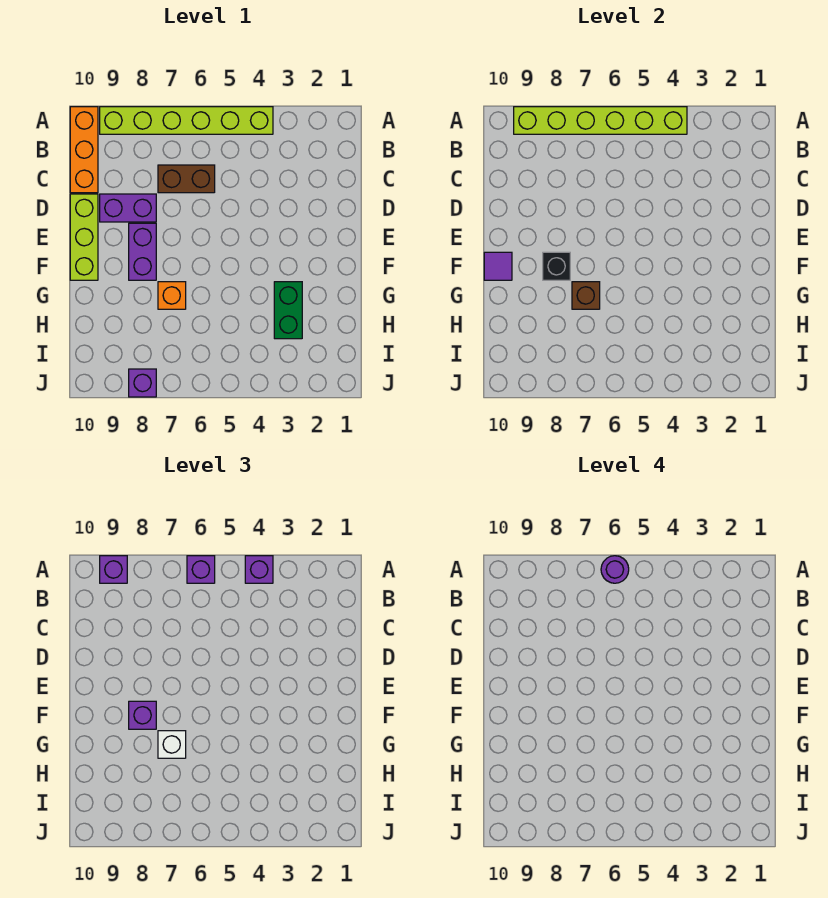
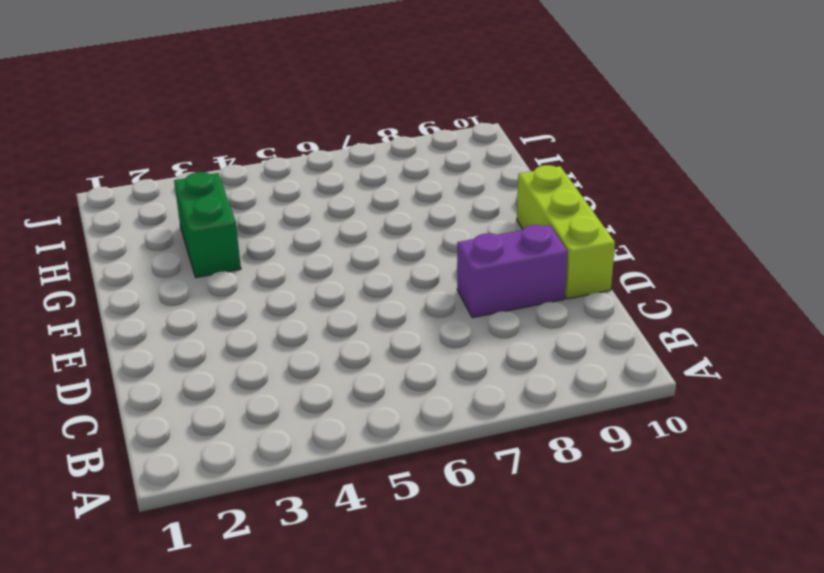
none -> lime 1x6 brick [100,107,273,134]
none -> orange 1x3 brick [70,107,98,193]
none -> brown 1x2 brick [158,165,215,193]

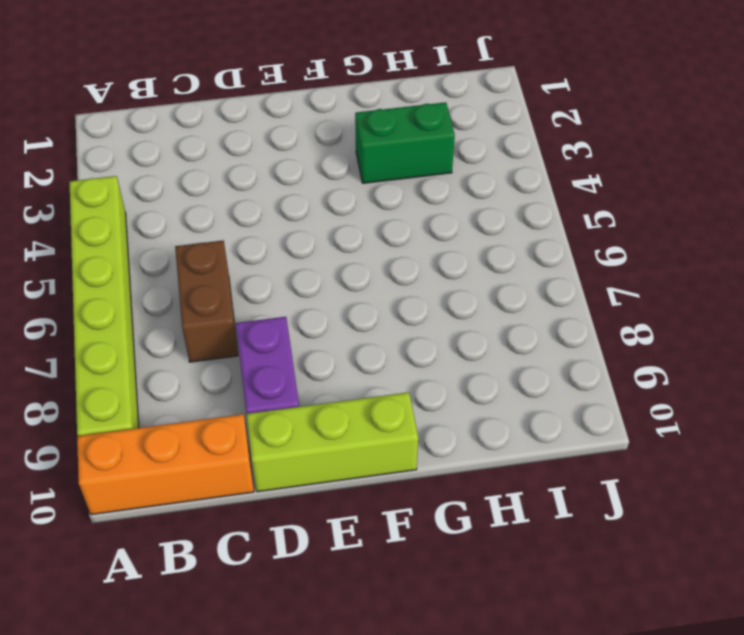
none -> purple 1x2 brick [129,223,156,280]
none -> orange 1x1 brick [158,282,186,309]
none -> purple 1x1 brick [129,369,156,397]

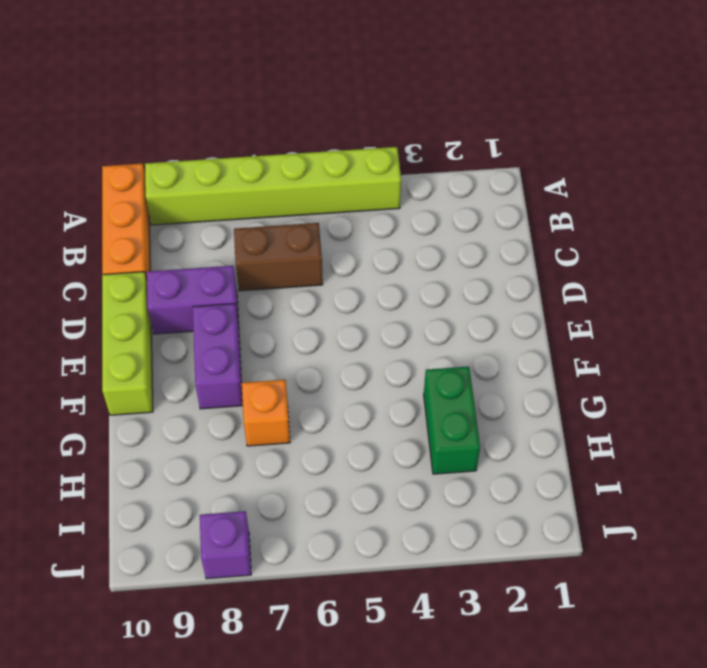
none -> lime 1x6 brick [514,107,687,134]
none -> black 1x1 brick [543,252,570,280]
none -> purple 1x1 tile [484,252,512,280]

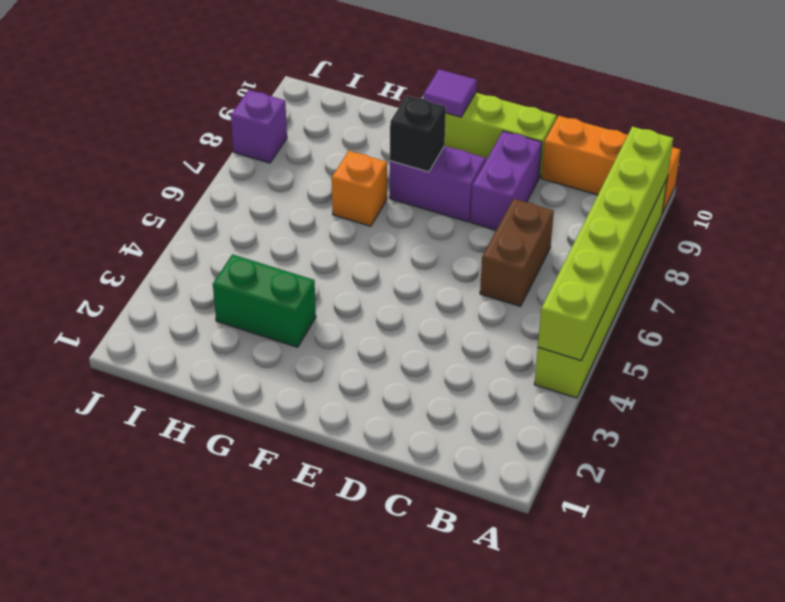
none -> brown 1x1 brick [572,282,600,309]
none -> purple 1x1 brick [245,556,273,583]
none -> purple 1x1 brick [187,556,215,583]

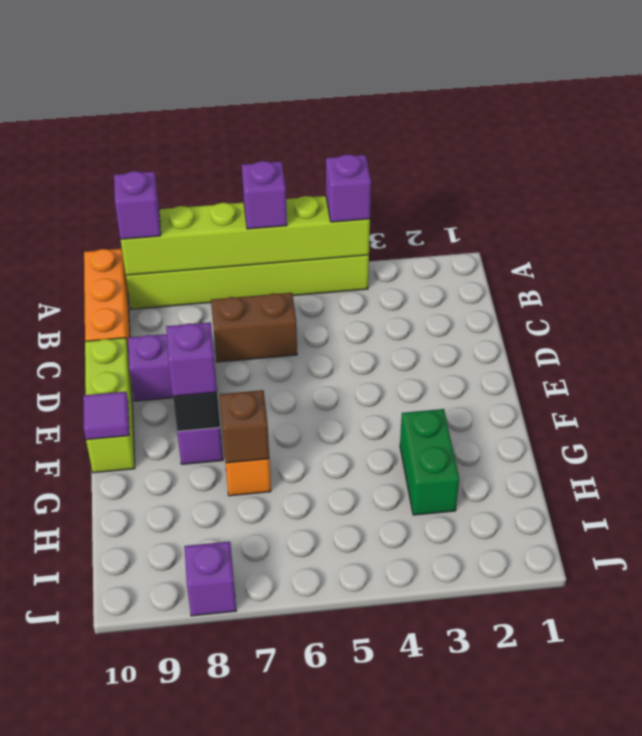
none -> white 1x1 brick [158,731,186,758]
none -> purple 1x1 round brick [601,556,629,583]

